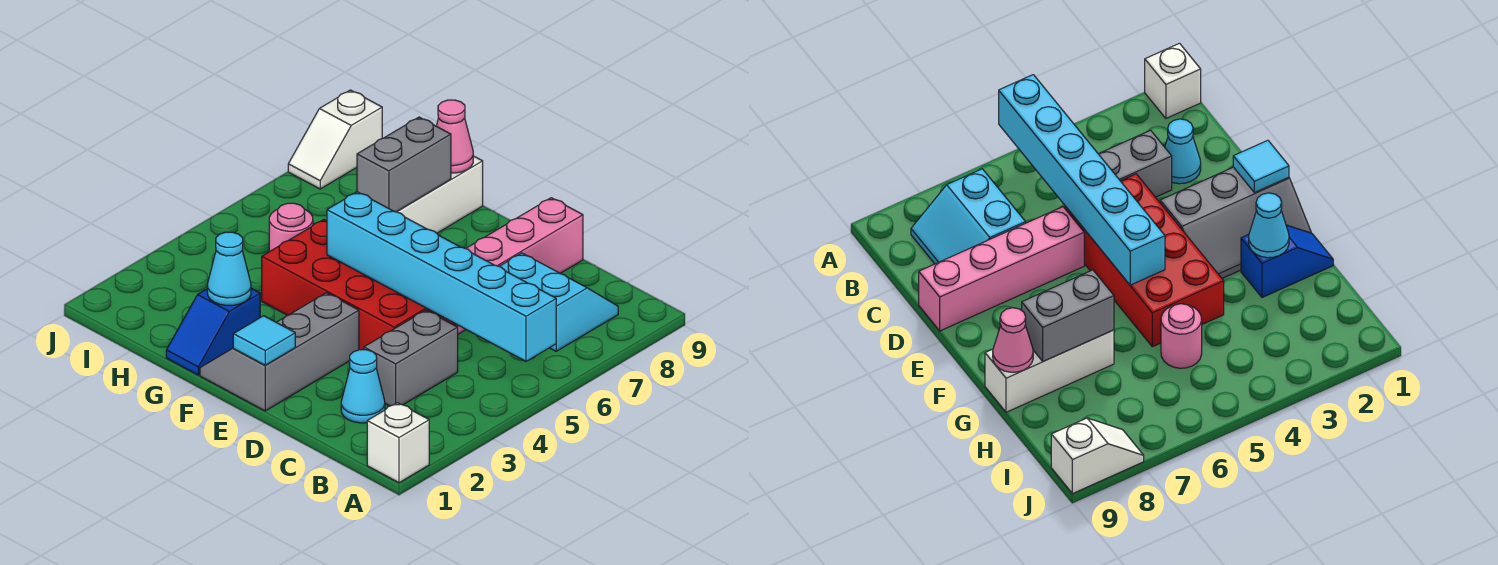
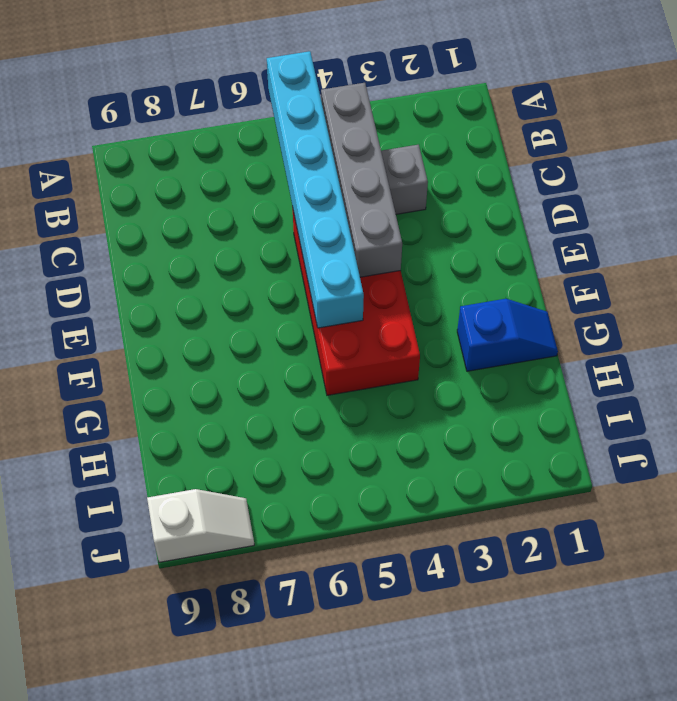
grey 1x4 brick [321,83,402,277] -> none
none -> white 1x1 brick [367,403,429,483]
none -> cyan 2x2 slope [500,253,618,351]
none -> cyan 1x1 cone [341,350,385,423]

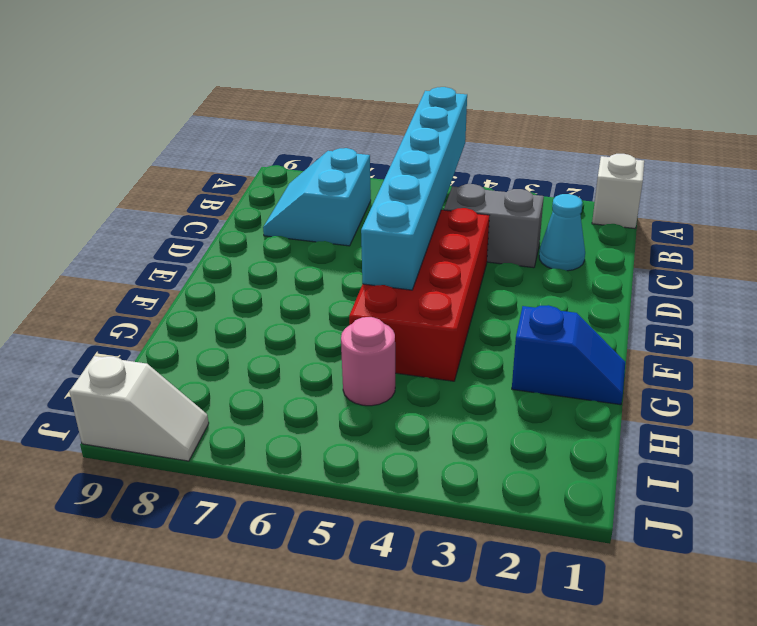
none -> pink 1x4 brick [456,198,583,334]
none -> grey 2x3 slope [200,293,359,411]
none -> white 1x3 brick [397,156,483,233]

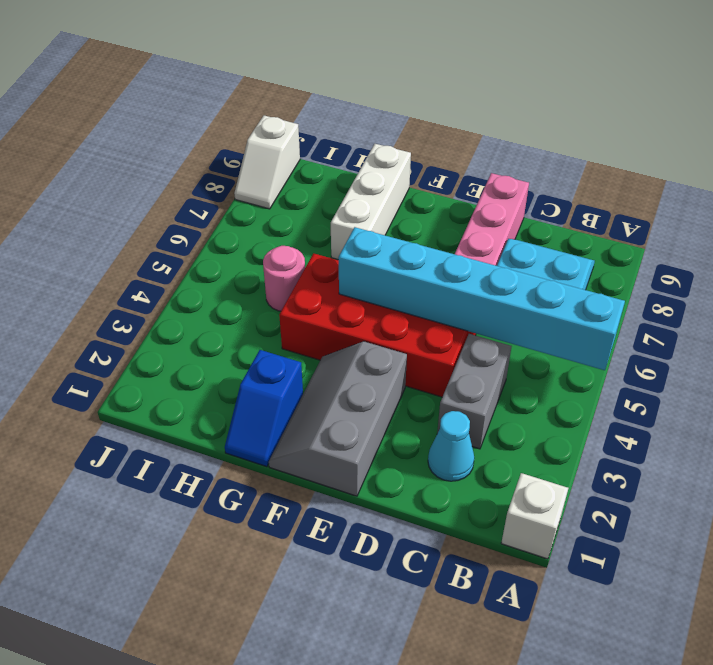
none -> cyan 1x1 tile [233,316,295,365]
none -> cyan 1x1 cone [207,232,251,305]
none -> grey 1x2 brick [357,117,451,212]

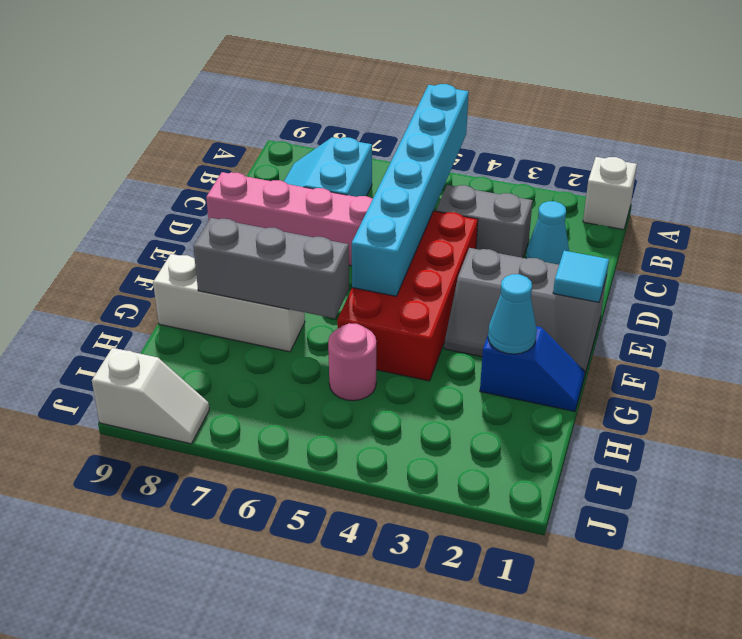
grey 1x3 brick [193,218,349,319] -> grey 1x2 brick [357,117,451,212]
none -> pink 1x1 cone [436,100,473,173]

